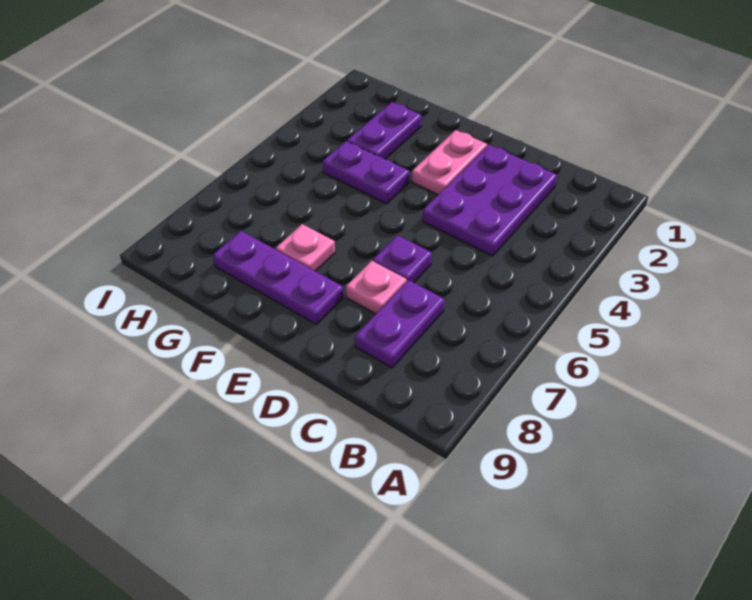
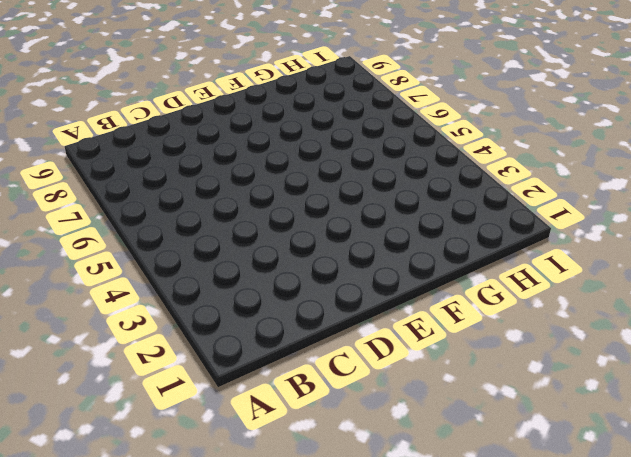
none -> purple 2x3 plate [423,145,557,256]
none -> purple 1x2 plate [355,280,445,368]

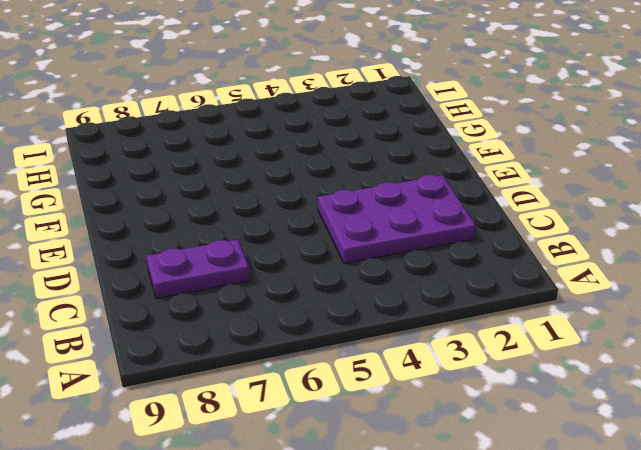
none -> purple 1x1 plate [373,235,432,282]
none -> pink 1x1 plate [346,261,407,314]

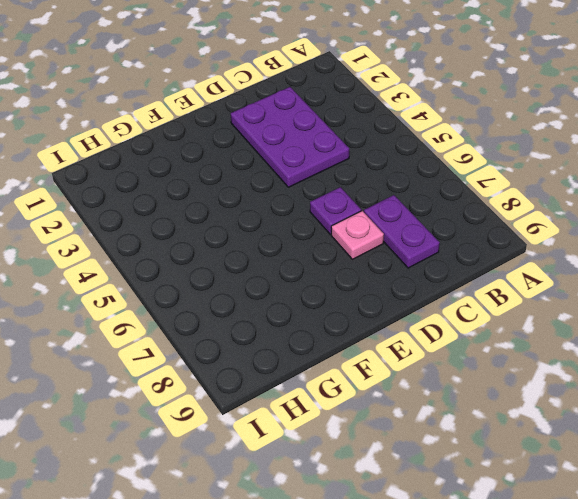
none -> pink 1x2 plate [412,130,487,195]
none -> purple 1x3 plate [213,231,343,325]

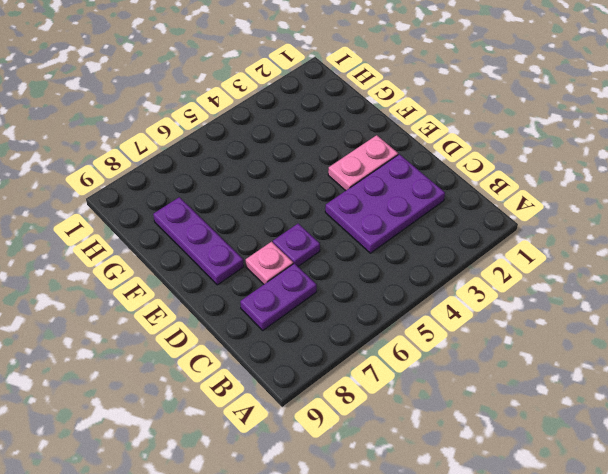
none -> purple 1x2 plate [323,141,410,204]
none -> pink 1x1 plate [276,224,335,271]

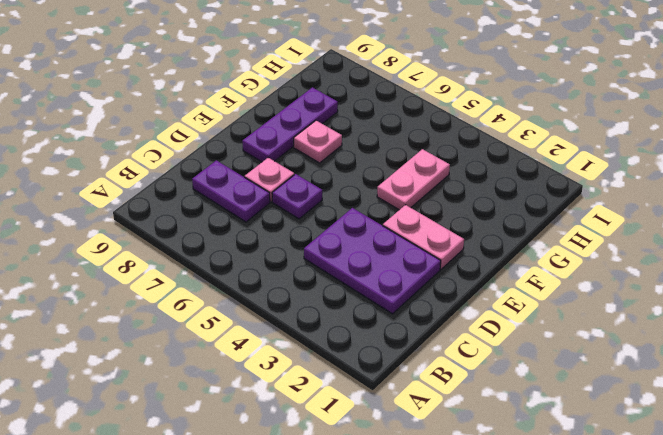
pink 1x2 plate [377,149,450,210] -> purple 1x2 plate [323,141,410,204]
none -> purple 1x2 plate [347,102,422,159]

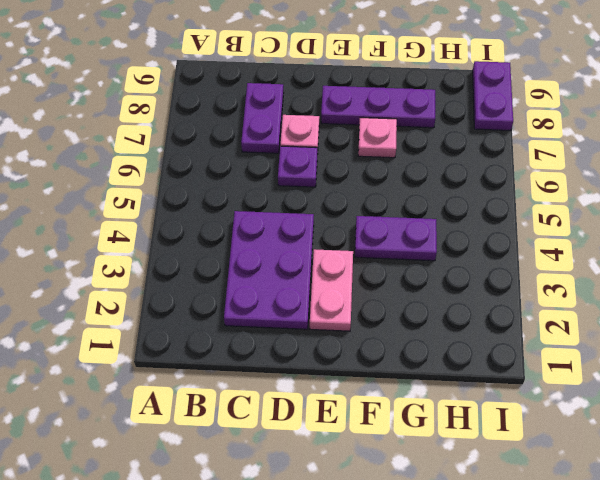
purple 1x2 plate [473,61,513,130] -> purple 1x2 plate moved to [347,102,422,159]

